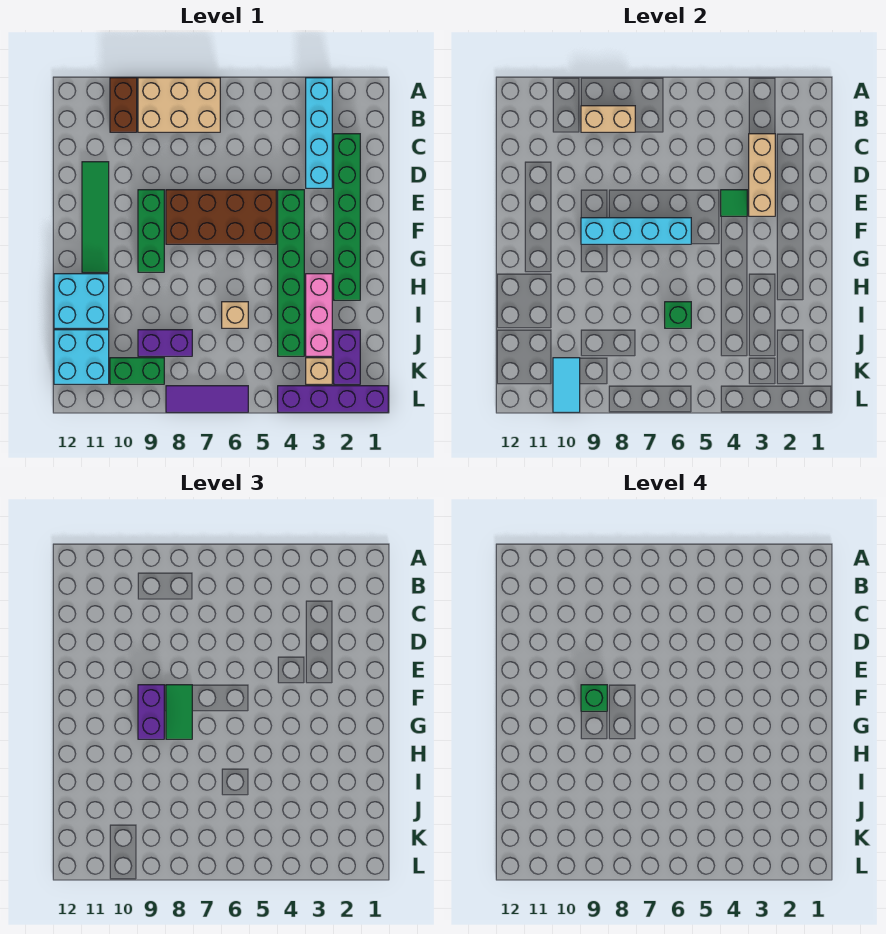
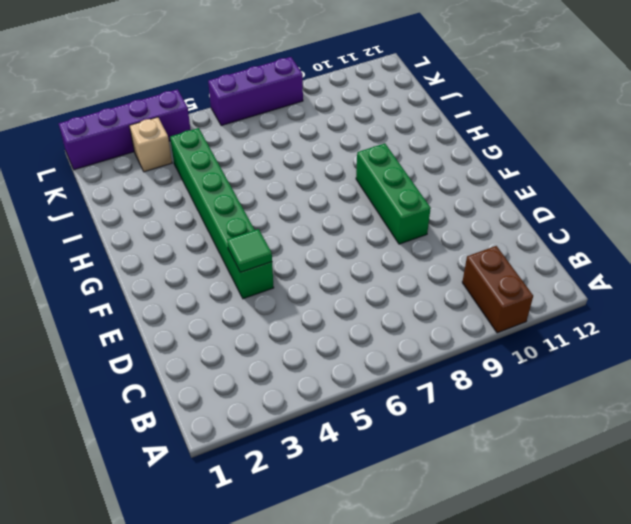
purple 1x3 brick [208,57,303,126] -> purple 1x3 tile [166,386,248,412]
none -> cyan 1x4 brick [306,78,332,188]
none -> tan 2x3 brick [138,78,220,132]
none -> green 1x6 brick [334,134,360,300]

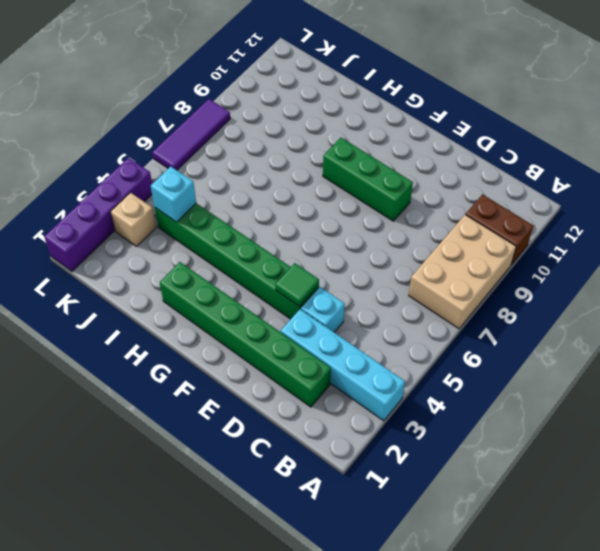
cyan 1x1 brick [301,287,345,332] -> none
cyan 1x1 brick [151,166,196,222] -> none
none -> green 1x4 tile [82,162,109,272]
none -> brown 2x4 brick [166,190,276,244]
none -> pink 1x3 brick [306,274,332,356]

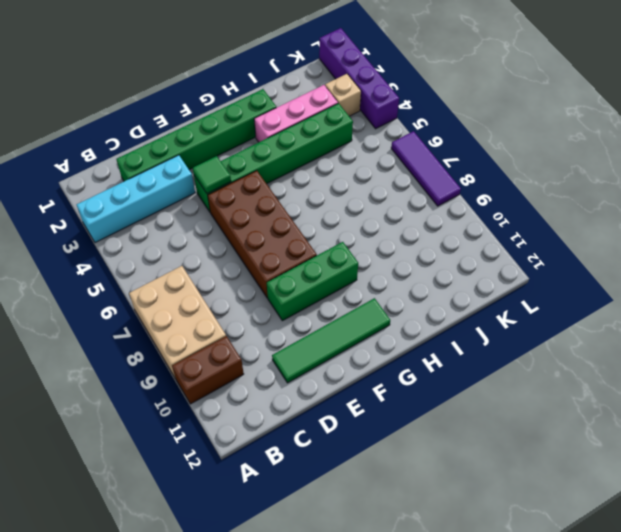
none -> cyan 2x2 brick [54,274,109,328]
none -> tan 1x1 brick [222,302,248,328]
none -> purple 1x2 brick [334,330,360,384]

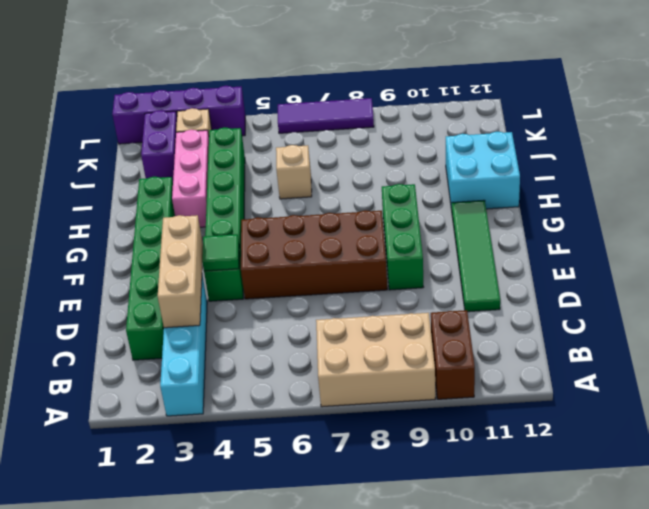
none -> purple 1x2 brick [138,330,192,356]
none -> cyan 2x2 brick [54,330,109,384]
none -> green 1x2 brick [110,358,164,384]

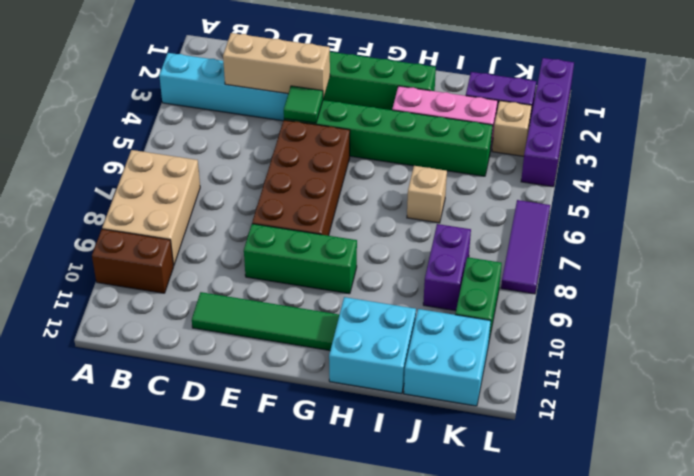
none -> tan 1x2 brick [581,106,635,132]
none -> cyan 1x4 brick [581,218,691,244]
none -> green 1x1 brick [665,302,691,328]

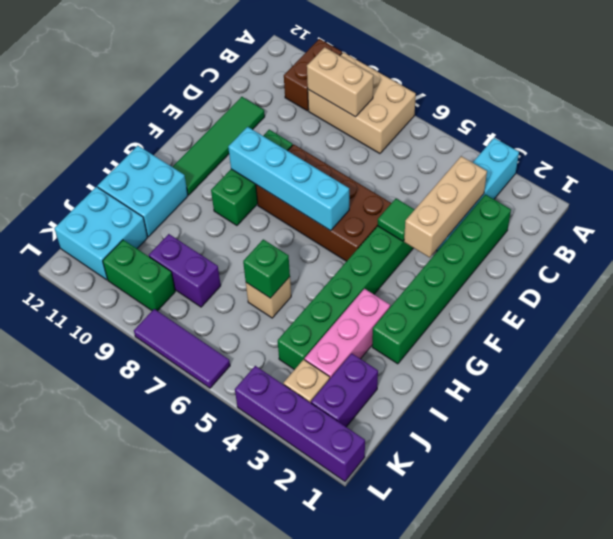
none -> cyan 1x2 tile [553,358,580,412]
none -> green 1x2 tile [166,685,192,739]
none -> purple 1x2 brick [138,685,164,739]

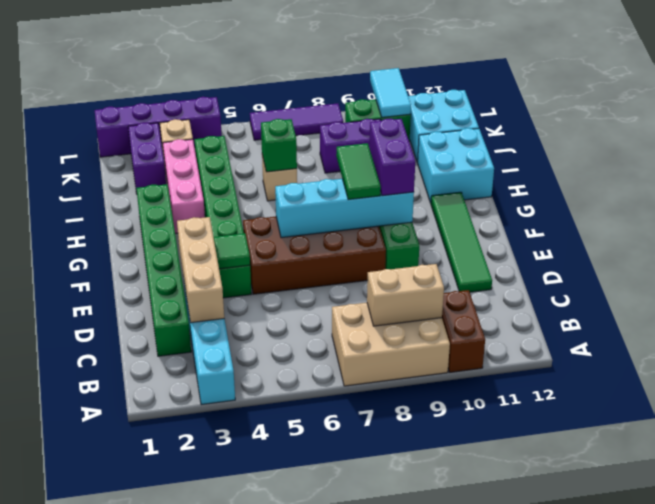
none -> green 1x1 brick [581,685,607,711]

